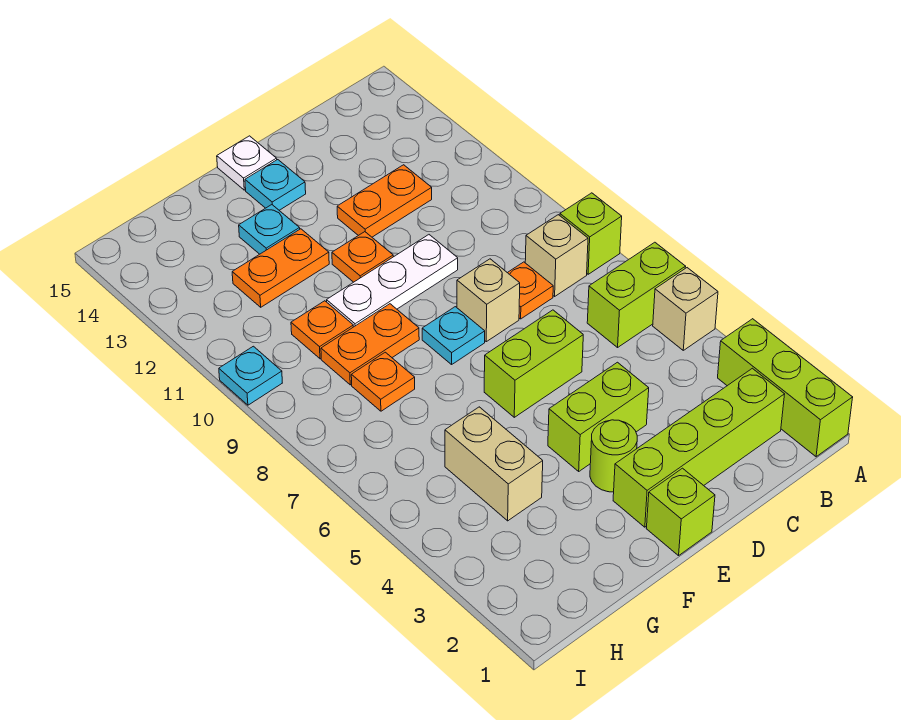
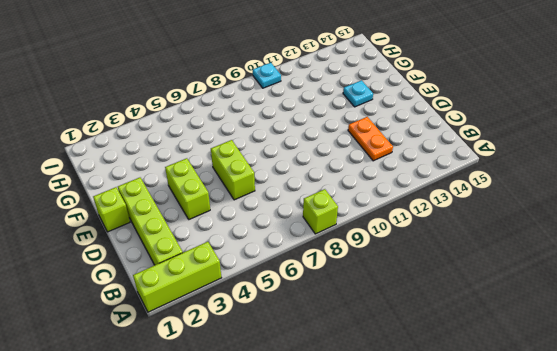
none -> tan 1x1 brick [653,268,718,350]
none -> lime 1x2 brick [587,242,686,347]
none -> tan 1x1 brick [525,215,588,296]

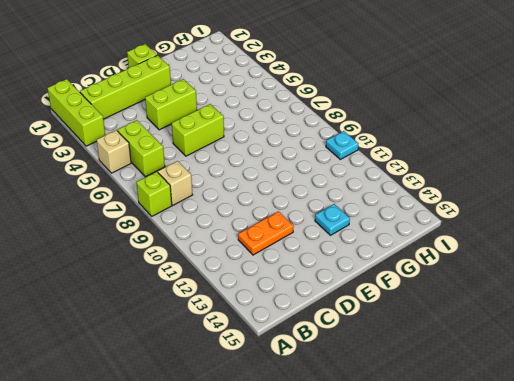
lime 1x2 brick [117,120,165,177] -> lime 1x2 brick turned to [587,242,686,347]
none -> orange 1x1 plate [508,262,553,319]
none -> tan 1x1 brick [457,259,520,342]
none -> white 1x3 plate [327,235,458,327]

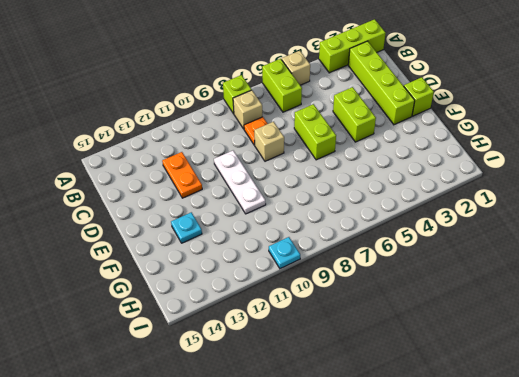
none -> lime 1x1 round brick [590,420,637,492]
none -> cyan 1x1 plate [422,307,485,364]
none -> orange 1x1 plate [332,232,393,282]

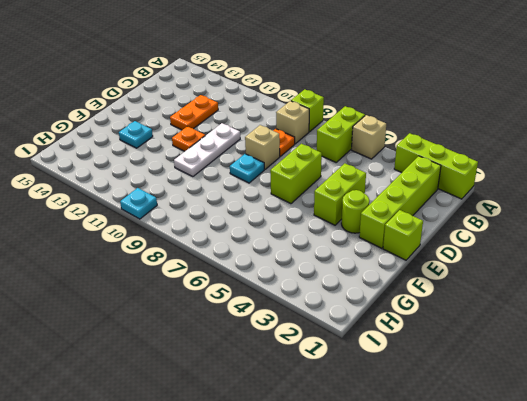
none -> cyan 1x1 plate [245,160,306,210]
none -> white 1x1 plate [217,136,277,190]
none -> orange 1x2 plate [321,304,419,385]

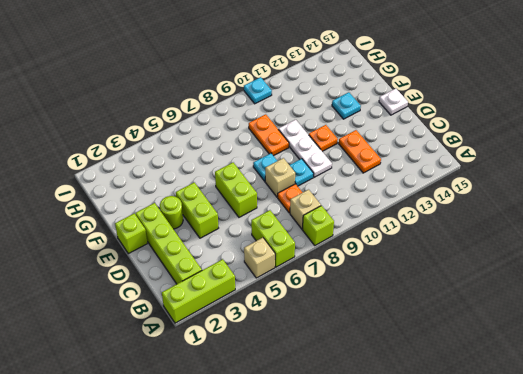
cyan 1x1 plate [290,159,314,186] -> cyan 1x1 plate moved to [245,160,306,210]
none -> orange 1x2 plate [232,229,329,307]
none -> tan 1x2 brick [445,407,543,521]
none -> orange 1x1 plate [351,352,415,411]

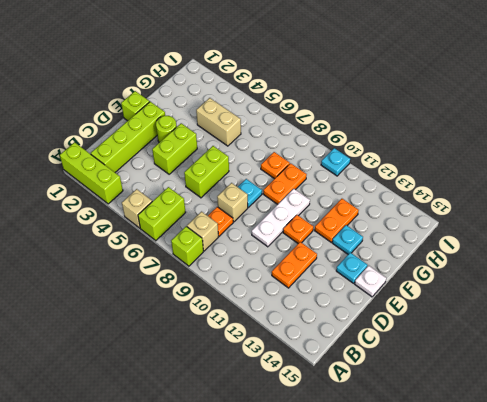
none -> orange 1x1 plate [291,301,353,359]

